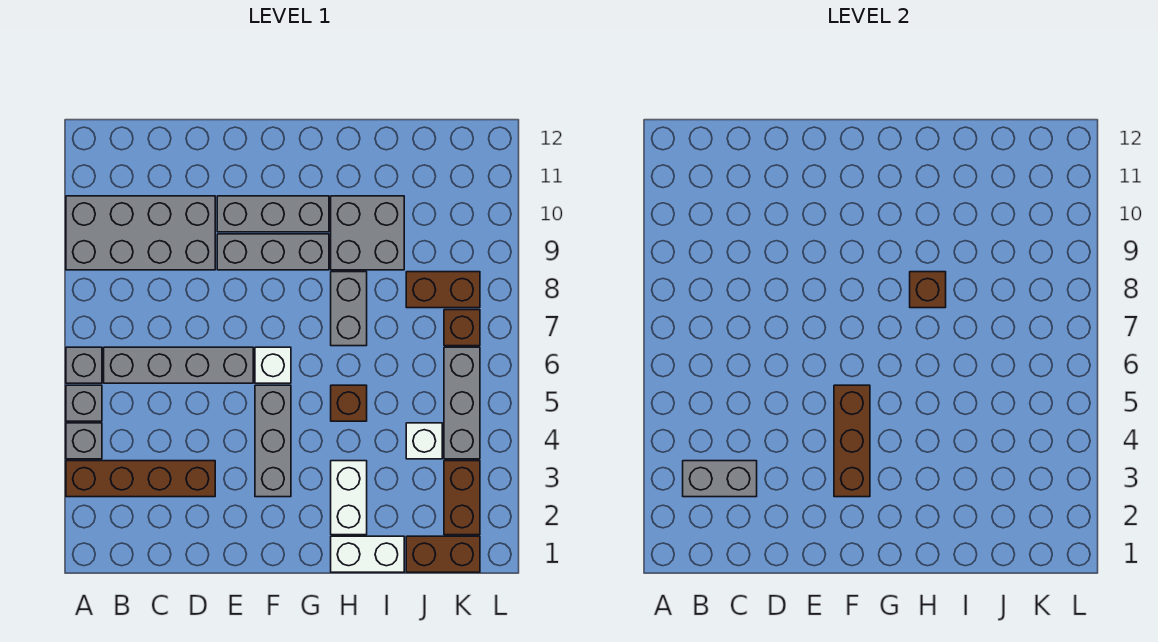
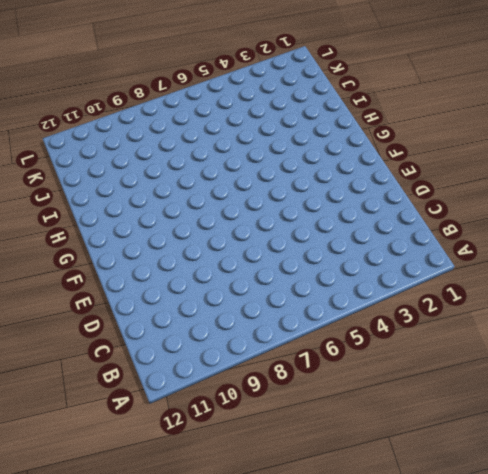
none -> brown 1x4 brick [66,461,215,497]
none -> grey 1x1 brick [66,423,102,459]
none -> grey 1x1 brick [66,385,102,421]

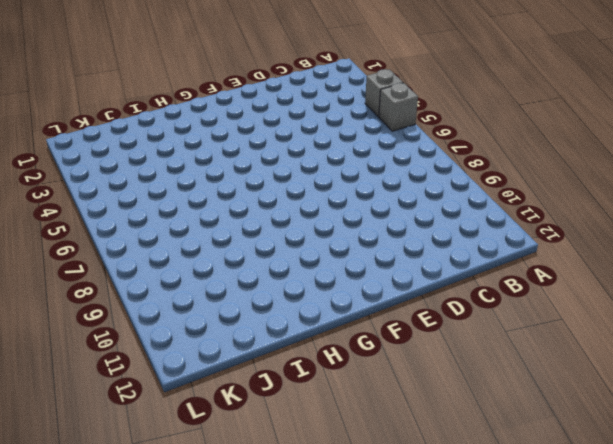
none -> brown 1x4 brick [66,461,215,497]
none -> grey 1x1 brick [66,347,102,383]
none -> grey 2x4 brick [66,196,215,270]

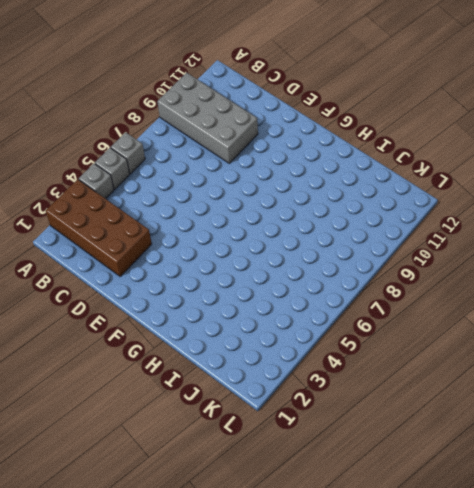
brown 2x4 brick [46,179,152,277] -> brown 1x4 brick [66,461,215,497]
none -> grey 1x4 brick [104,347,253,383]
none -> grey 1x3 brick [217,234,329,270]
none -> grey 1x3 brick [217,196,329,232]

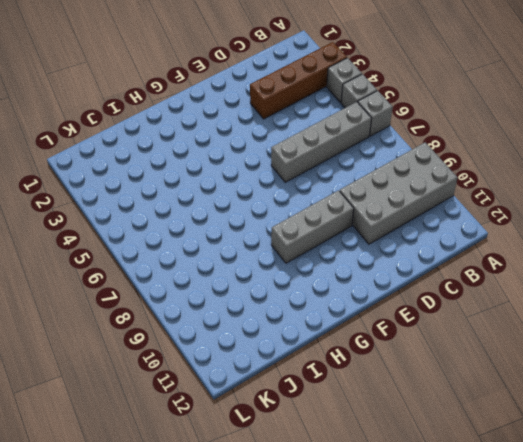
none -> grey 1x3 brick [217,196,329,232]
none -> grey 1x3 brick [255,385,291,497]
none -> white 1x1 brick [255,347,291,383]

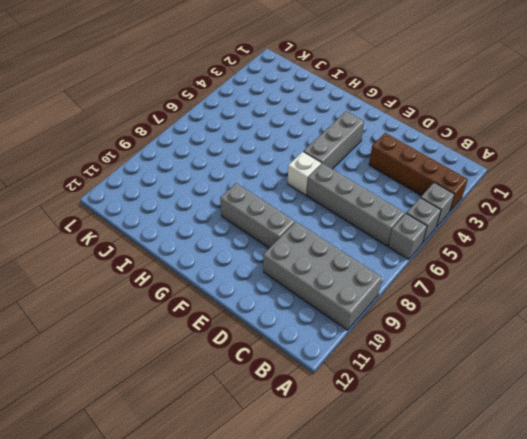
none -> grey 1x3 brick [217,196,329,232]
none -> white 1x2 brick [331,536,404,572]
none -> white 1x2 brick [331,461,367,535]

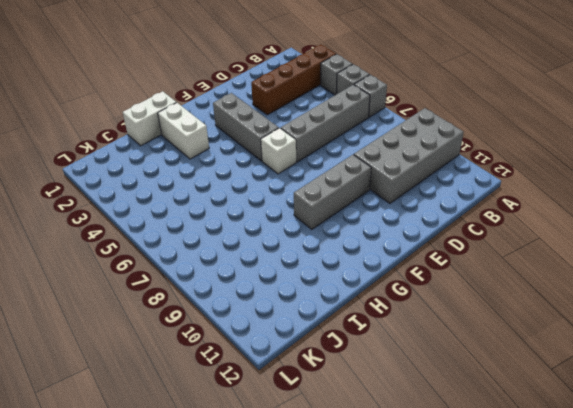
none -> grey 1x3 brick [217,196,329,232]
none -> brown 1x1 brick [331,385,367,421]
none -> grey 1x2 brick [331,272,367,346]

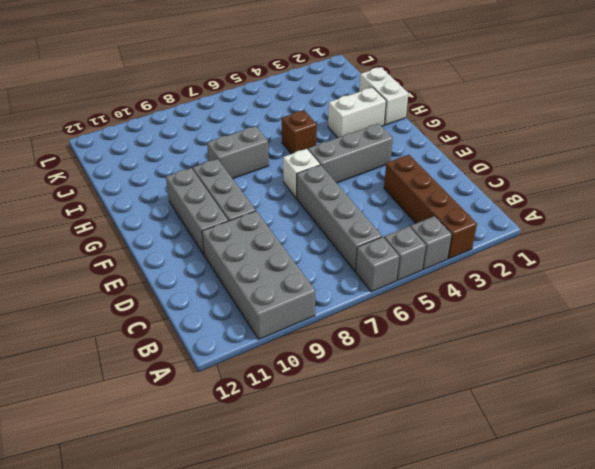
none -> grey 2x2 brick [331,196,404,270]
none -> brown 1x2 brick [406,536,480,572]
none -> white 1x1 brick [406,423,442,459]

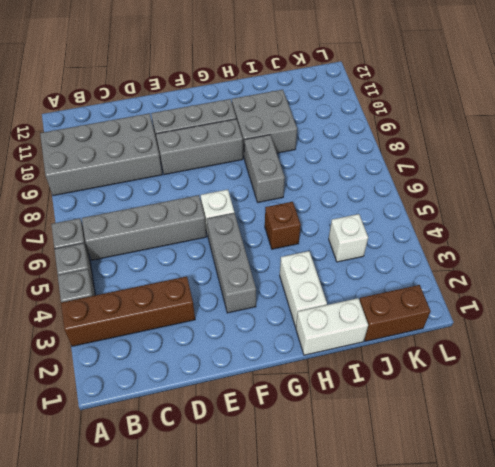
none -> brown 1x2 brick [406,272,480,308]
none -> brown 1x2 brick [444,461,480,535]
none -> grey 1x3 brick [444,347,480,459]

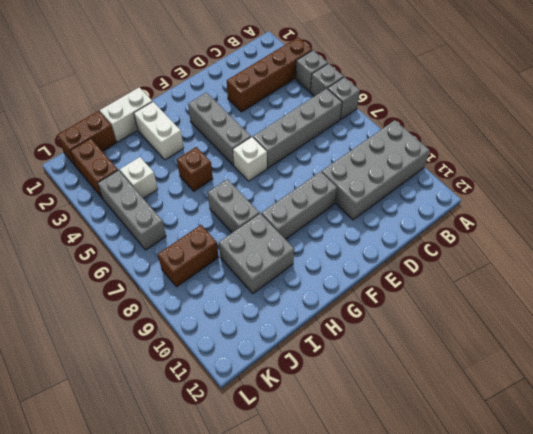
none -> grey 1x3 brick [217,196,329,232]
none -> brown 1x1 brick [444,310,480,346]
none -> grey 1x2 brick [683,461,757,497]

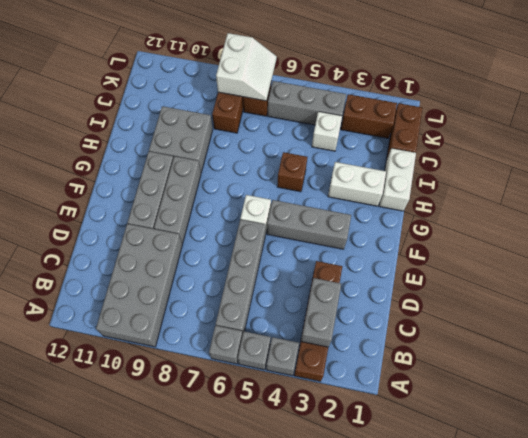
white 2x2 slope [216,33,277,101] -> none
none -> grey 1x2 brick [331,272,367,346]
none -> brown 1x3 brick [834,385,870,497]
none -> brown 1x1 brick [910,272,946,308]

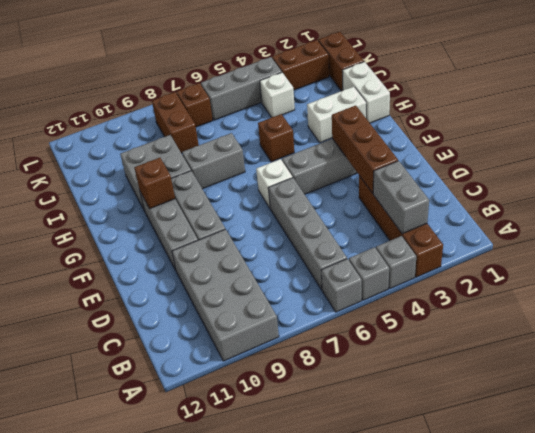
brown 1x3 brick [332,105,398,193] -> brown 1x3 brick turned to [834,385,870,497]
brown 1x1 brick [134,158,175,209] -> brown 1x1 brick moved to [910,272,946,308]

